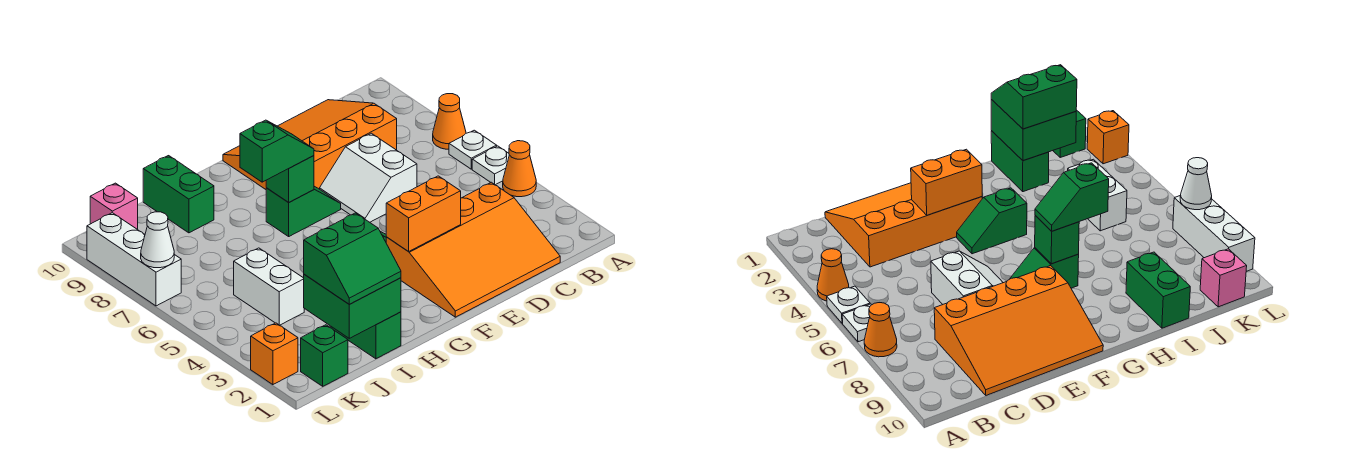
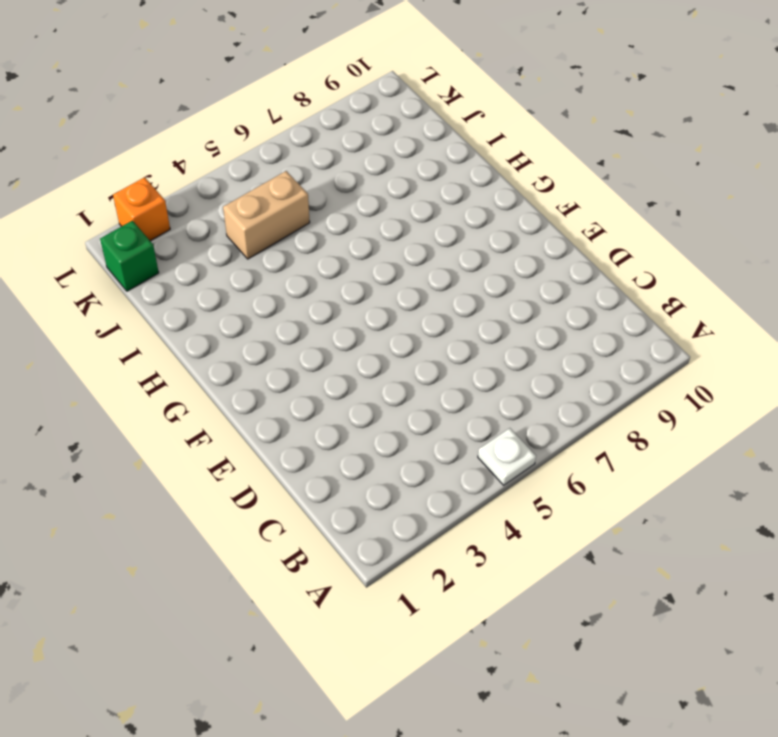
tan 1x2 brick [223,171,310,259] -> white 1x2 brick [234,248,304,325]
none -> orange 1x1 cone [503,141,536,197]
none -> white 1x1 plate [449,130,497,169]
none -> orange 1x1 cone [433,94,466,149]

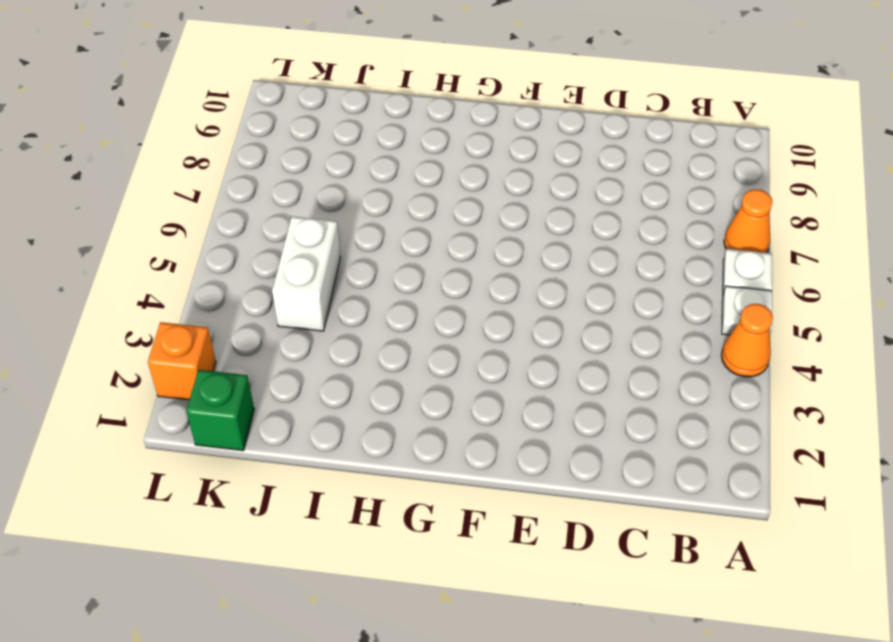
none -> orange 3x4 slope [386,182,560,317]
none -> orange 3x4 slope [223,100,397,189]
none -> white 2x2 slope [320,133,417,222]

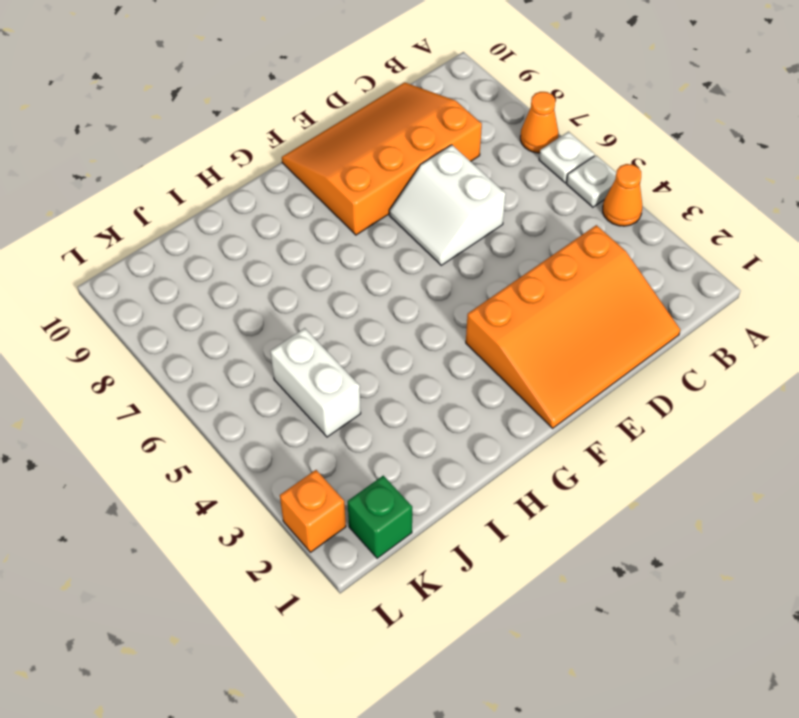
none -> green 1x2 slope [957,188,1027,254]
none -> green 1x2 slope [266,186,341,236]
none -> green 1x2 brick [330,312,401,359]

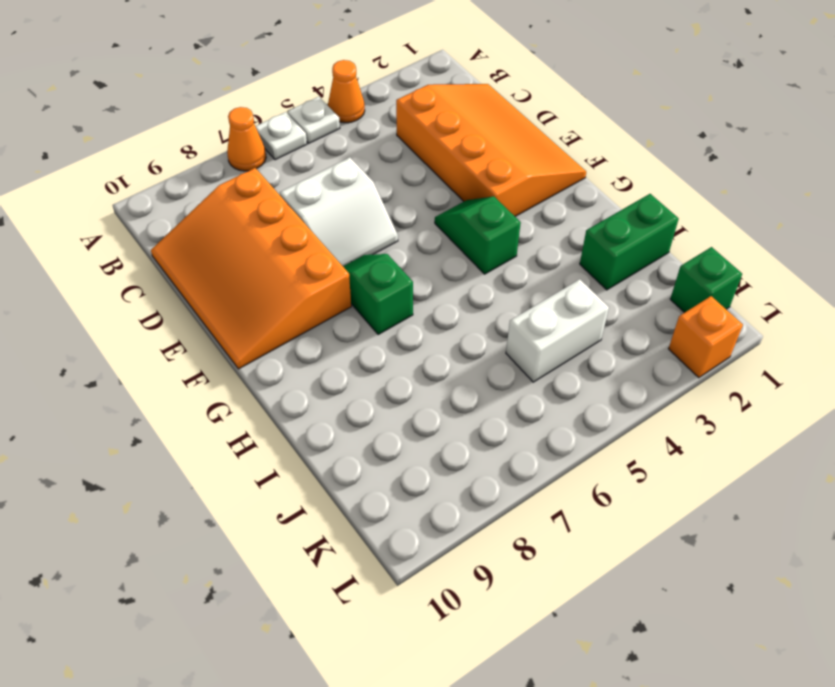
none -> green 1x2 brick [143,156,214,233]
none -> pink 1x1 brick [90,183,138,229]
none -> white 1x3 brick [87,213,181,306]

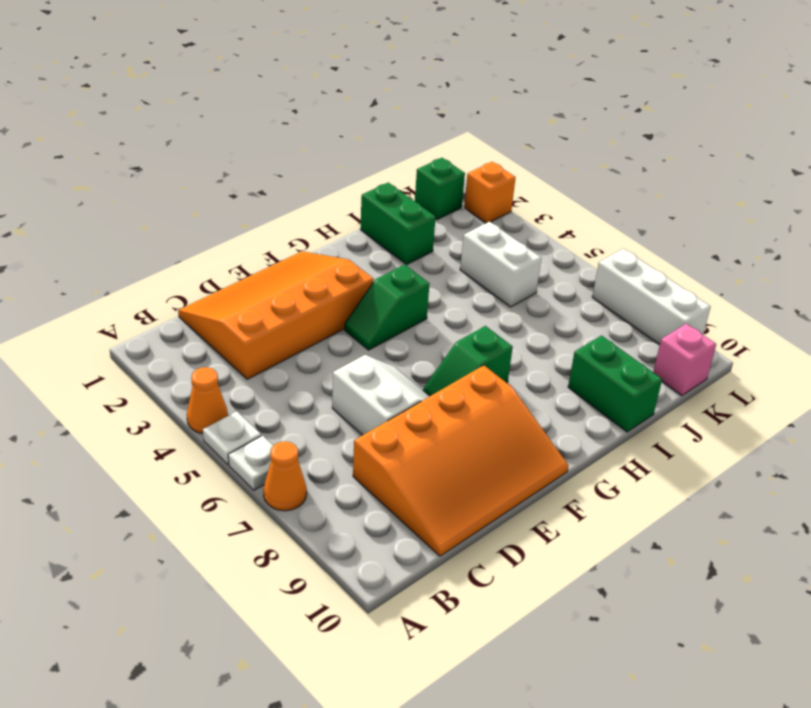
none -> orange 1x2 brick [386,176,461,252]
none -> green 1x1 brick [266,156,314,203]
none -> green 2x2 brick [304,274,401,338]

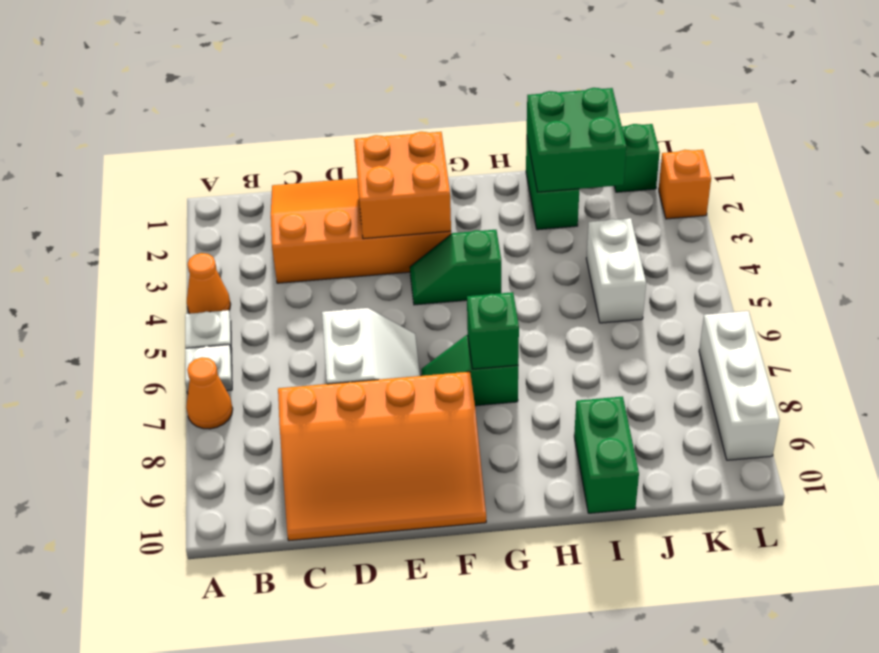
orange 2x2 brick [354,132,451,239] -> orange 1x2 brick [386,176,461,252]
none -> pink 1x1 brick [90,183,138,229]
none -> white 1x1 cone [141,212,174,268]
none -> green 1x2 slope [240,120,314,182]

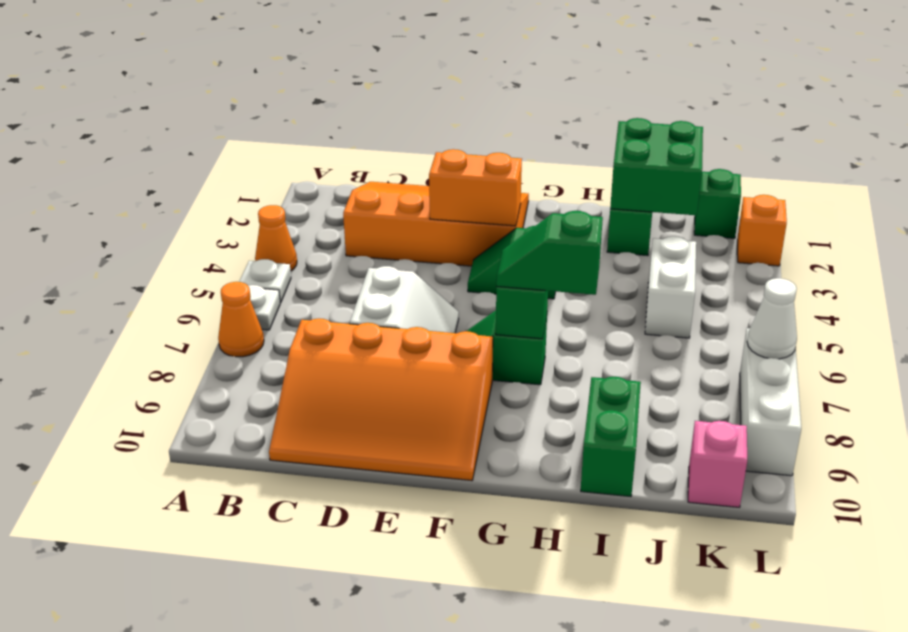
none -> green 2x2 slope [304,213,401,304]

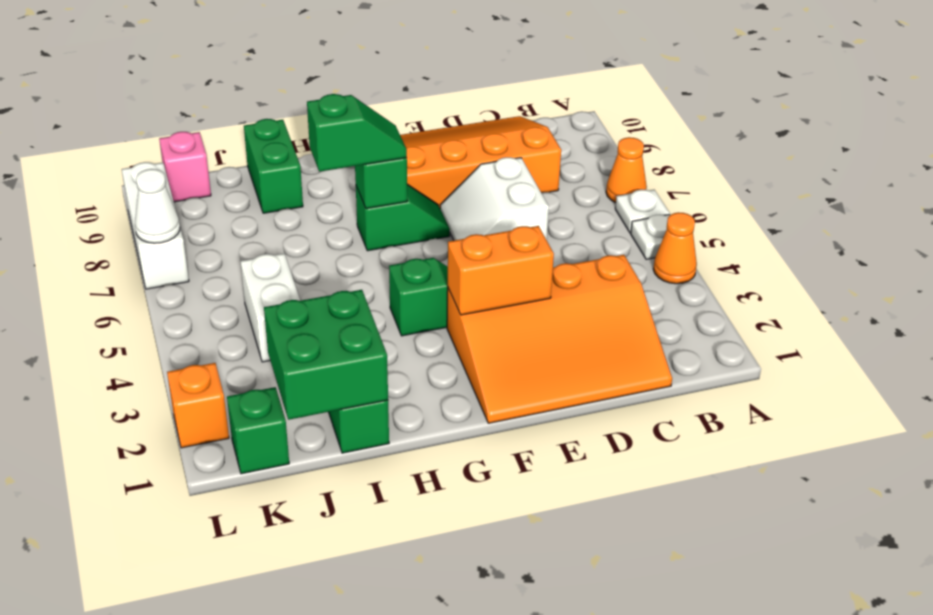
none -> green 2x2 slope [304,213,401,304]

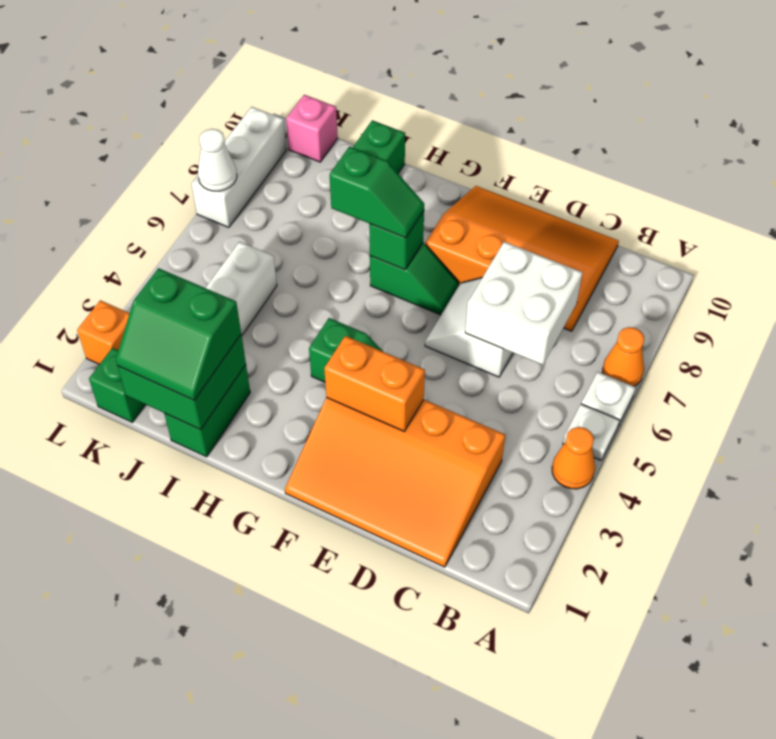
white 2x2 brick [465,242,583,365] -> none

